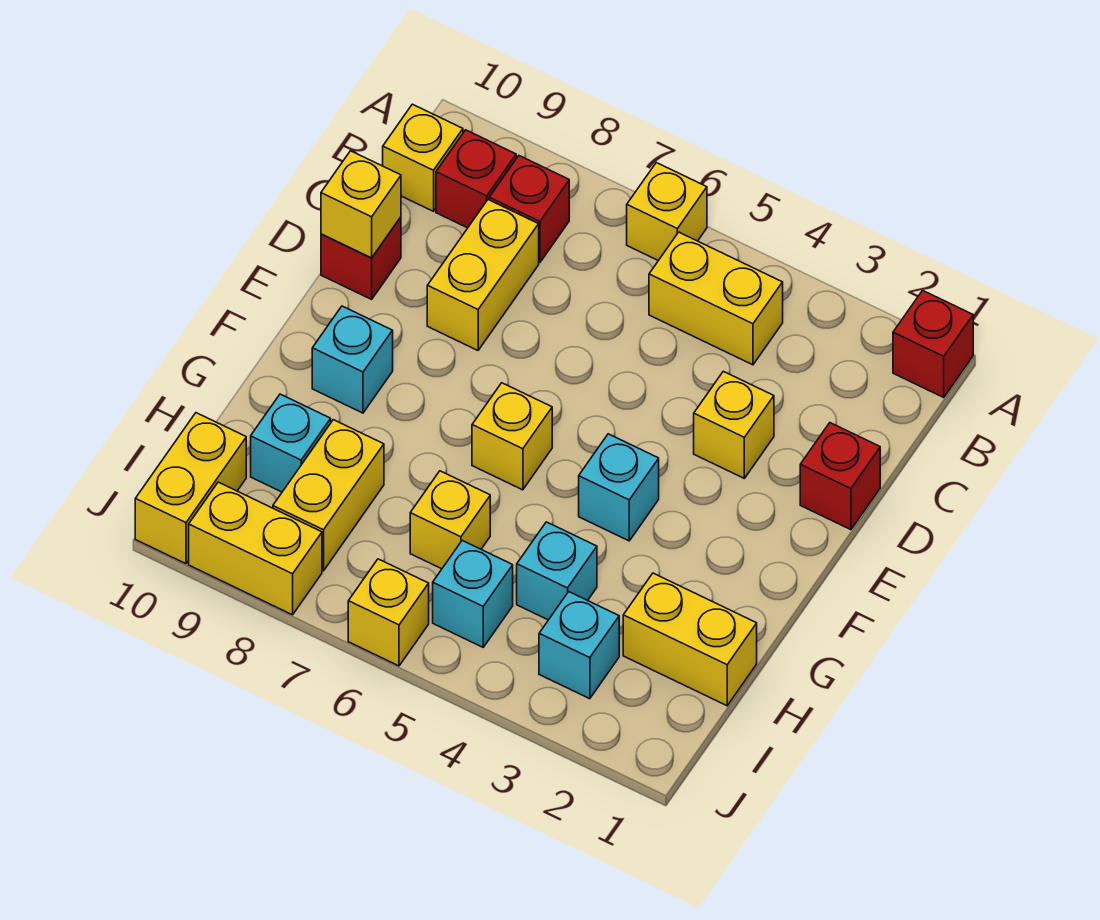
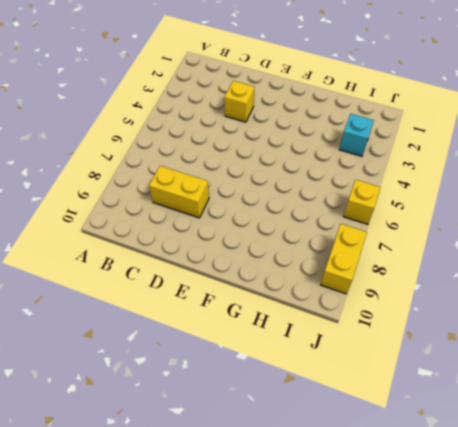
none -> red 1x1 brick [893,290,973,397]
none -> yellow 1x1 brick [627,163,707,261]
none -> yellow 1x2 brick [649,232,783,365]

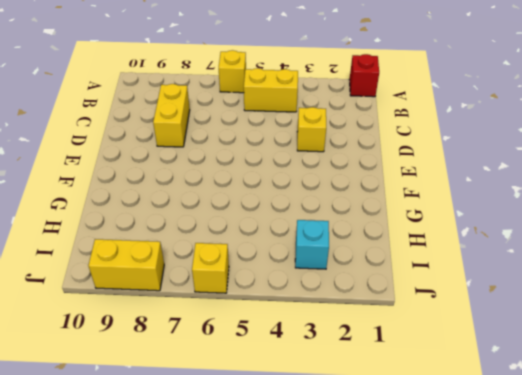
none -> red 1x1 brick [489,156,569,262]
none -> red 1x1 brick [436,130,516,228]
none -> yellow 1x1 brick [383,104,463,211]

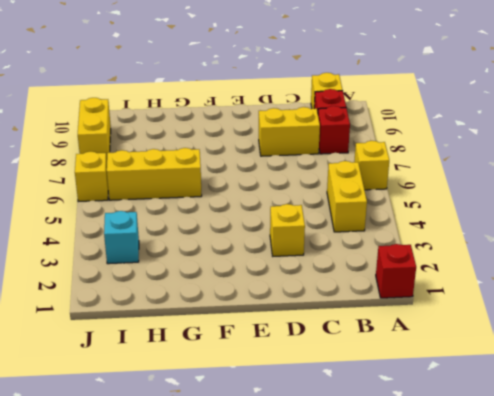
yellow 1x3 brick [107,148,202,200] -> yellow 1x1 brick [410,471,490,569]
none -> red 1x1 brick [800,423,880,530]
none -> red 1x1 brick [321,217,401,299]
none -> cyan 1x1 brick [579,434,659,541]

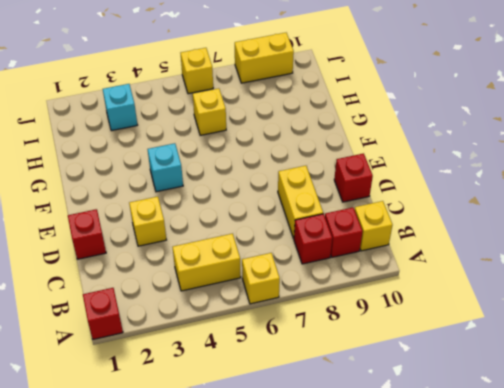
none -> yellow 1x1 brick [472,383,552,490]
none -> cyan 1x1 brick [312,306,393,413]
none -> yellow 1x2 brick [623,573,757,706]

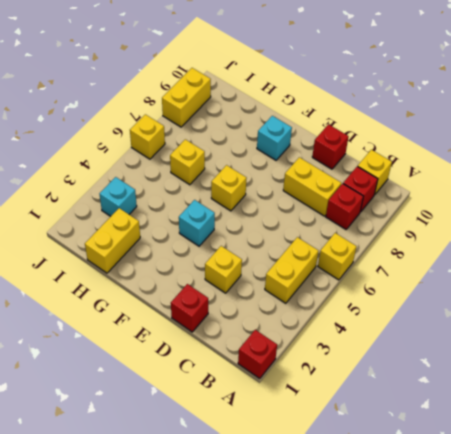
none -> cyan 1x1 brick [517,522,597,620]
none -> yellow 1x2 brick [273,420,384,571]
none -> cyan 1x1 brick [251,394,331,492]

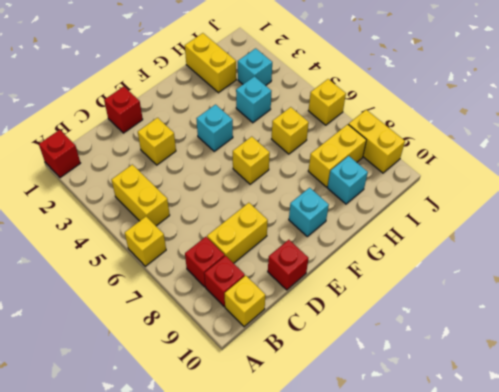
none -> cyan 1x1 brick [433,540,513,647]
none -> yellow 1x2 brick [135,413,246,564]
none -> yellow 1x1 brick [321,151,401,258]

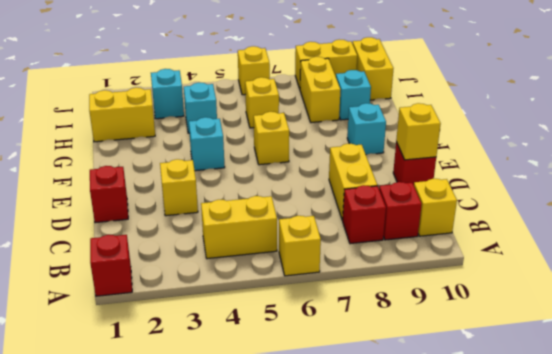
none -> cyan 1x1 brick [433,540,513,647]

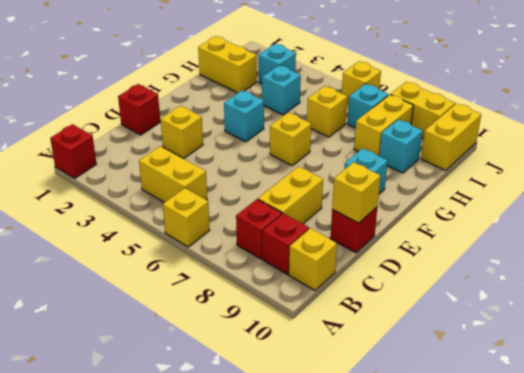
cyan 1x1 brick [347,84,389,128] -> cyan 1x1 brick moved to [433,540,513,647]

